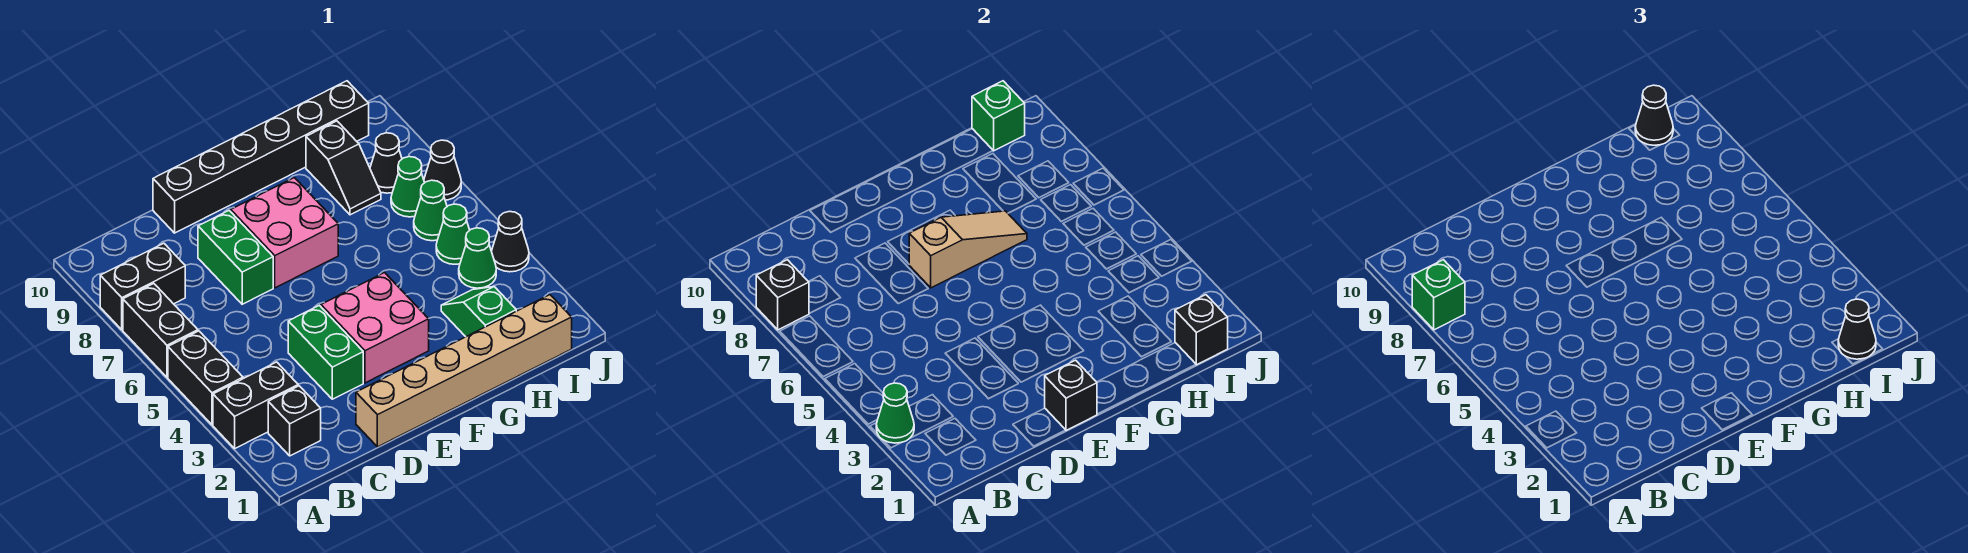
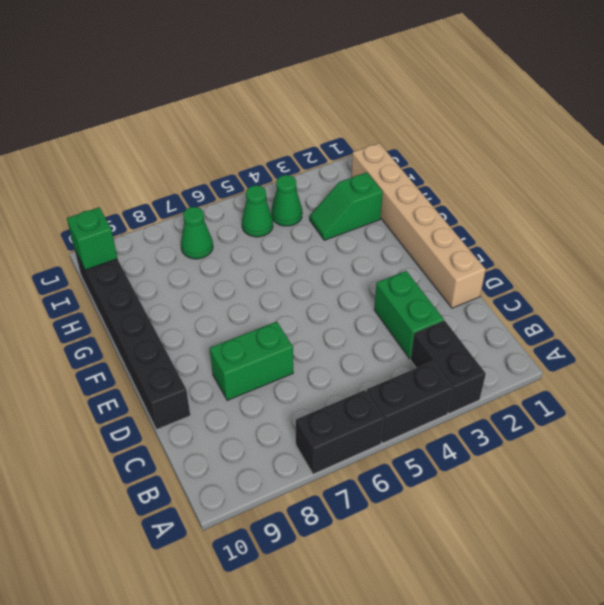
green 1x2 brick [374,271,444,359] -> green 1x2 brick turned to [288,305,363,399]
none -> black 1x2 brick [100,243,185,330]
none -> black 1x1 brick [268,386,321,456]
none -> pink 2x2 brick [321,273,429,383]

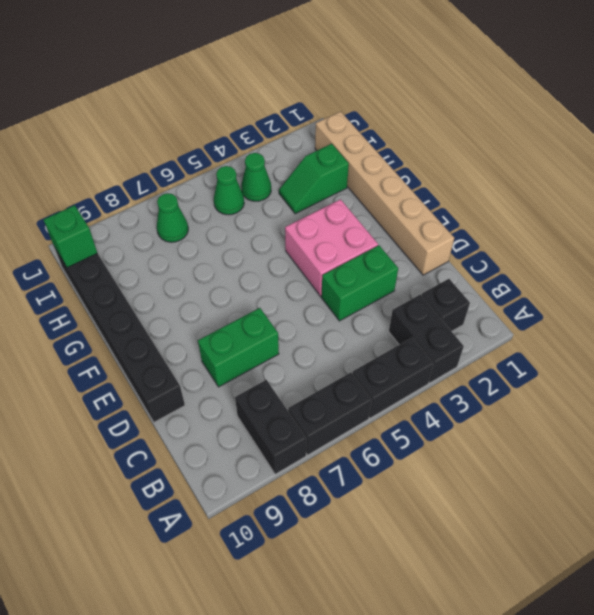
none -> pink 2x2 brick [231,178,338,288]
none -> black 1x2 slope [306,121,381,215]
none -> green 1x1 cone [414,180,447,241]

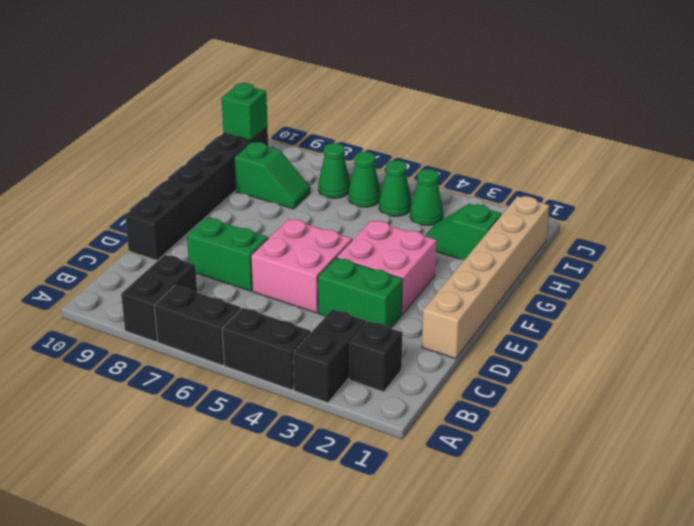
pink 2x2 brick [251,219,352,313] -> pink 2x2 brick moved to [231,178,338,288]
green 1x2 slope [234,142,310,209] -> black 1x2 slope [306,121,381,215]
none -> black 1x1 cone [370,133,402,193]
none -> black 1x1 cone [492,211,529,272]
none -> black 1x1 cone [424,140,461,200]

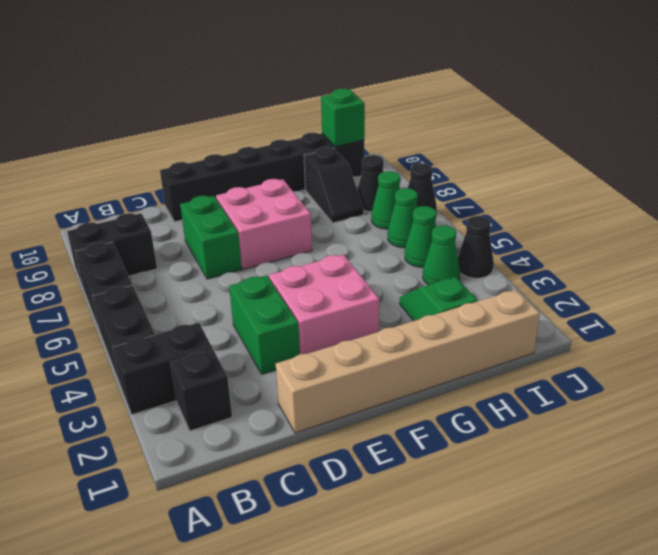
none -> green 1x1 cone [876,383,914,443]
none -> black 1x1 brick [756,260,809,330]
none -> black 1x1 brick [1045,360,1097,430]

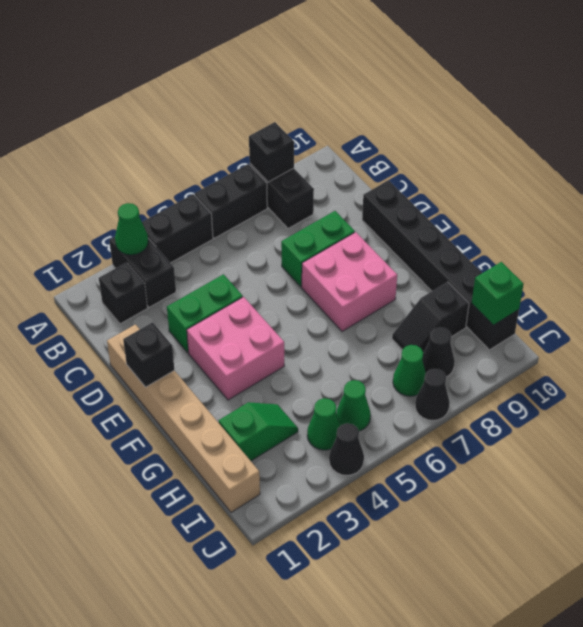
none -> green 1x1 cone [414,180,447,241]
none -> tan 1x3 slope [909,211,1027,288]
none -> black 1x1 brick [1175,295,1228,365]

